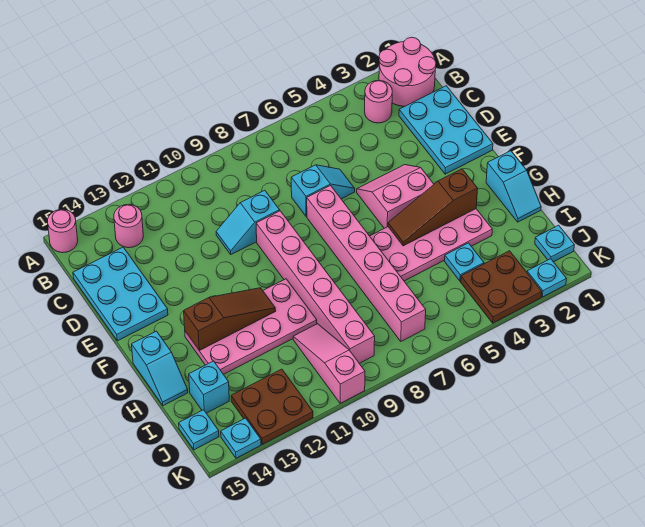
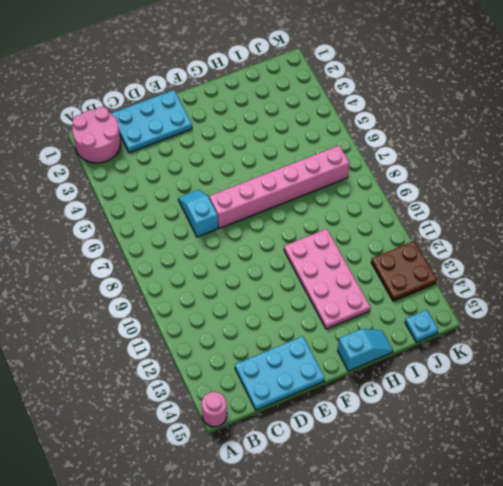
none -> pink 1x1 round brick [365,81,392,123]
none -> pink 1x1 round brick [114,204,143,248]
none -> cyan 1x2 slope [216,190,280,254]

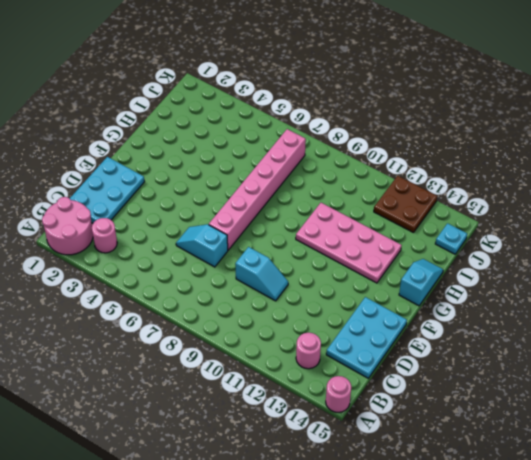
none -> pink 2x2 slope [357,165,434,228]
none -> pink 1x6 brick [256,211,375,363]
none -> cyan 1x2 slope [486,151,541,222]

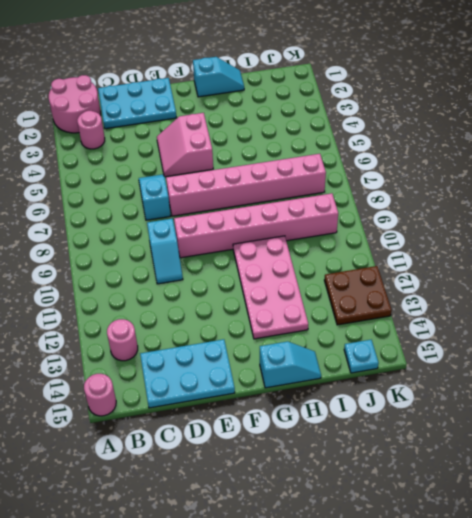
none -> pink 2x4 plate [370,209,492,281]
none -> cyan 1x1 plate [445,243,484,281]
none -> pink 1x3 slope [293,324,365,403]

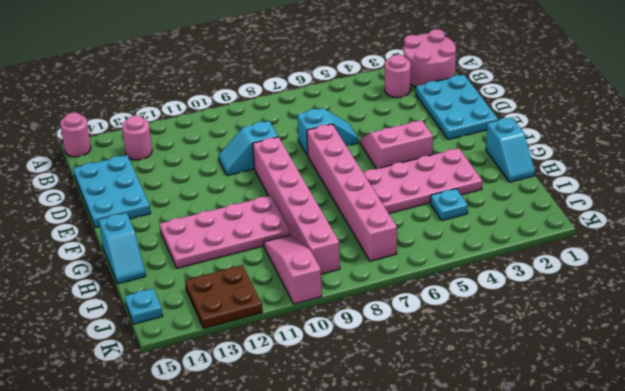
none -> cyan 1x1 brick [189,361,229,413]
none -> cyan 1x1 plate [535,225,574,262]
none -> brown 2x2 plate [461,251,542,323]

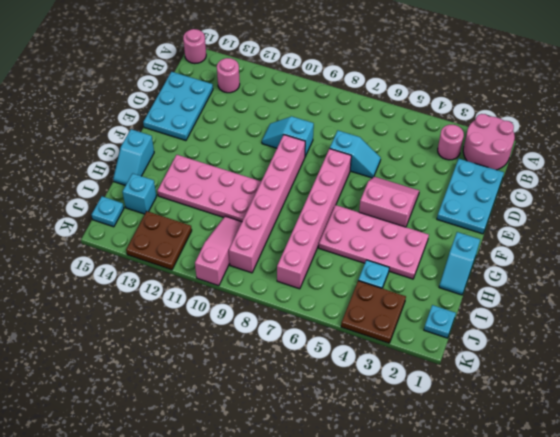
none -> cyan 1x1 plate [527,259,566,297]
none -> cyan 1x1 plate [221,418,261,458]
none -> brown 1x3 slope [388,169,478,246]

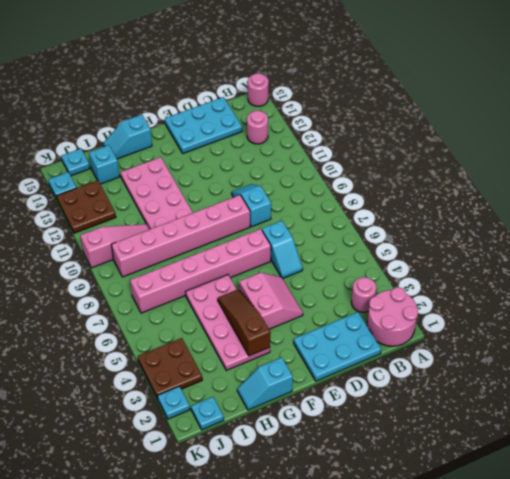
none -> cyan 1x1 plate [445,243,484,281]
none -> brown 1x3 slope [184,288,276,350]

